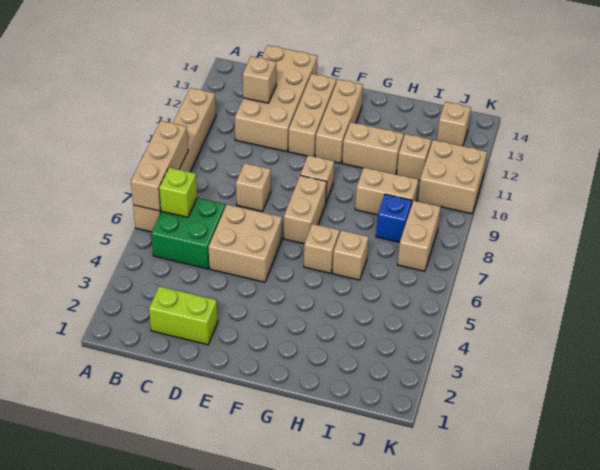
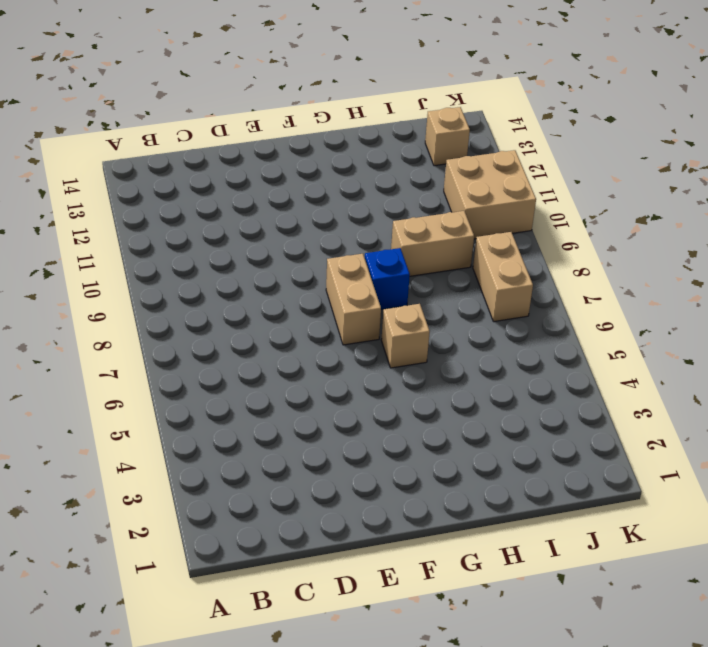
blue 1x1 brick [365,248,410,309] -> blue 1x1 brick moved to [376,194,412,242]
none -> tan 1x6 brick [133,88,216,232]
none -> green 2x2 brick [151,198,225,269]
none -> lime 1x2 brick [149,286,218,345]

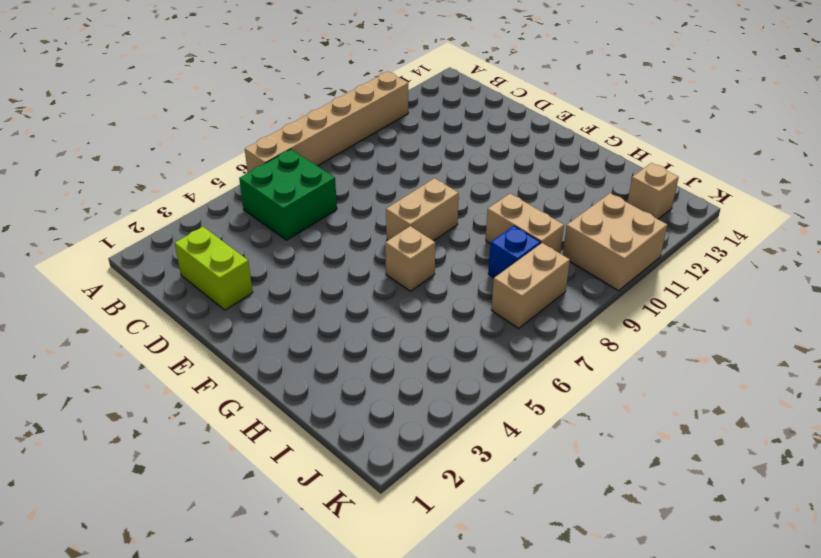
none -> tan 2x4 brick [235,45,318,152]
none -> tan 2x2 brick [209,204,282,282]
none -> tan 1x1 brick [236,163,271,211]

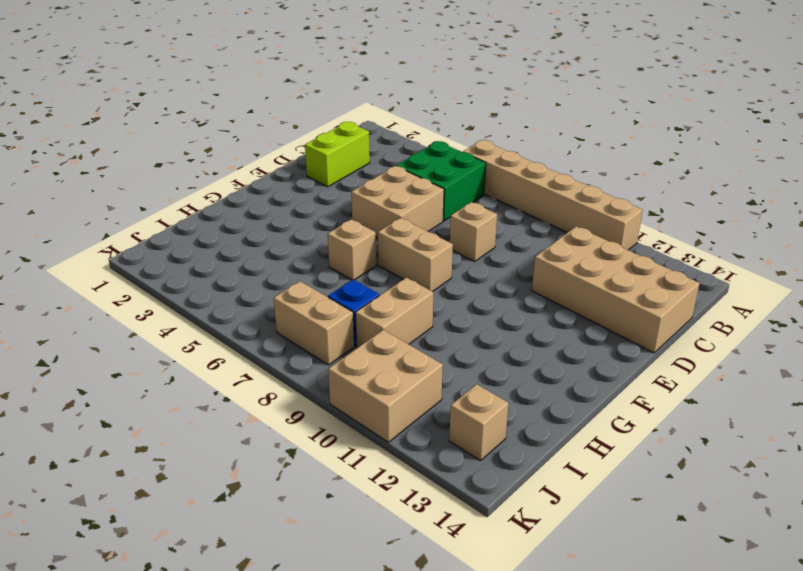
none -> tan 1x3 brick [288,74,337,156]
none -> tan 1x1 brick [300,155,334,202]
none -> tan 1x3 brick [315,79,363,163]

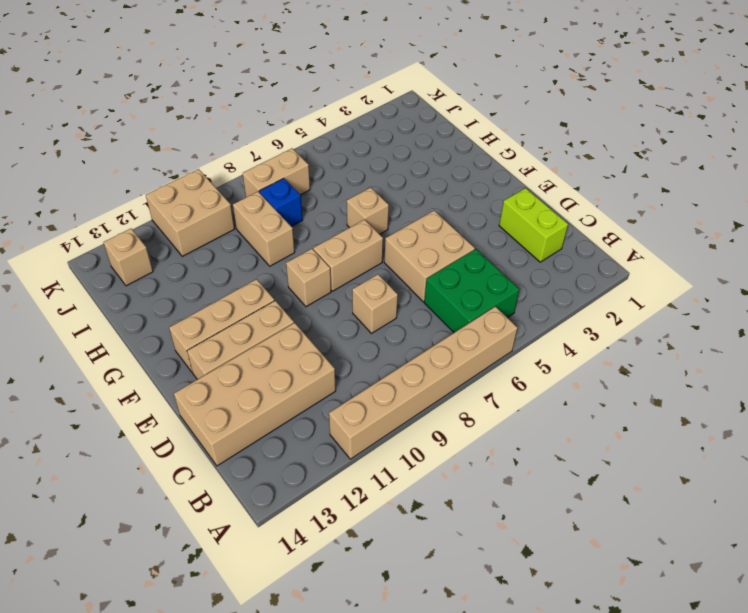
none -> tan 1x2 brick [342,122,404,174]
none -> tan 1x1 brick [332,230,369,280]
none -> tan 1x1 brick [397,134,431,181]

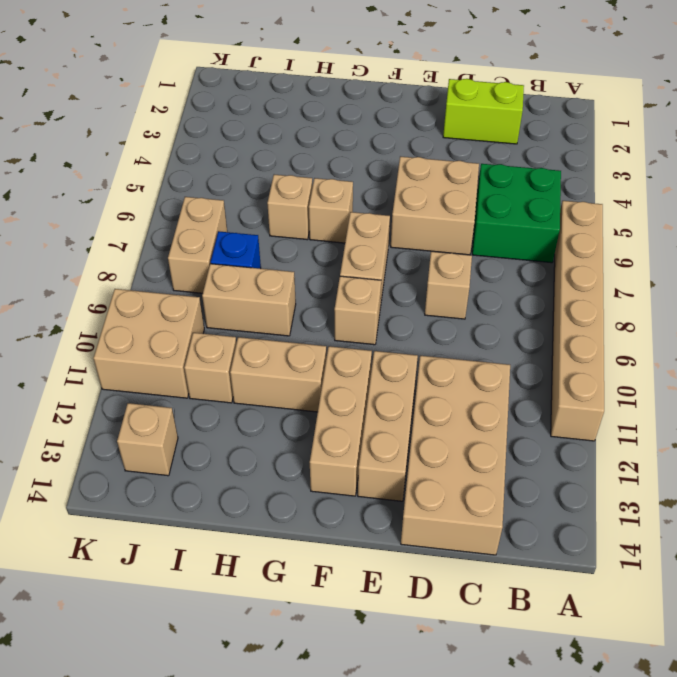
none -> tan 1x3 brick [131,121,188,211]
none -> lime 1x1 brick [159,167,197,217]
none -> tan 1x1 brick [243,56,276,103]

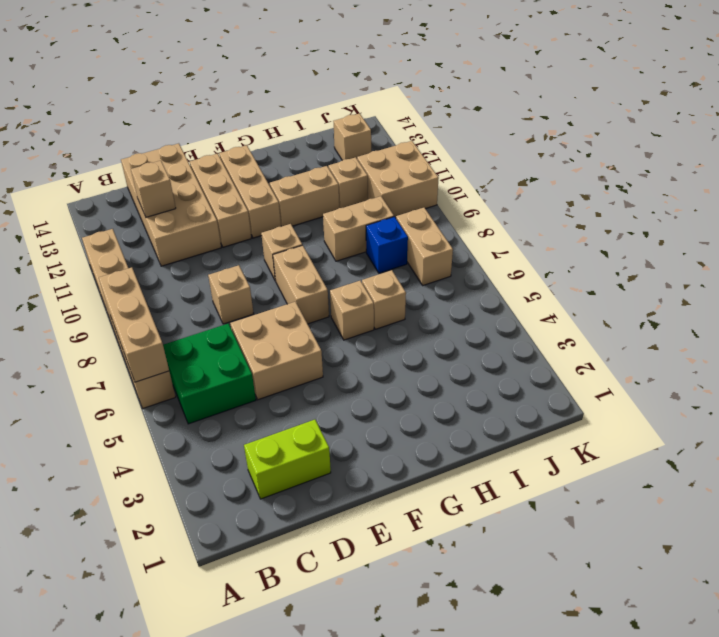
none -> lime 1x1 brick [159,167,197,217]

